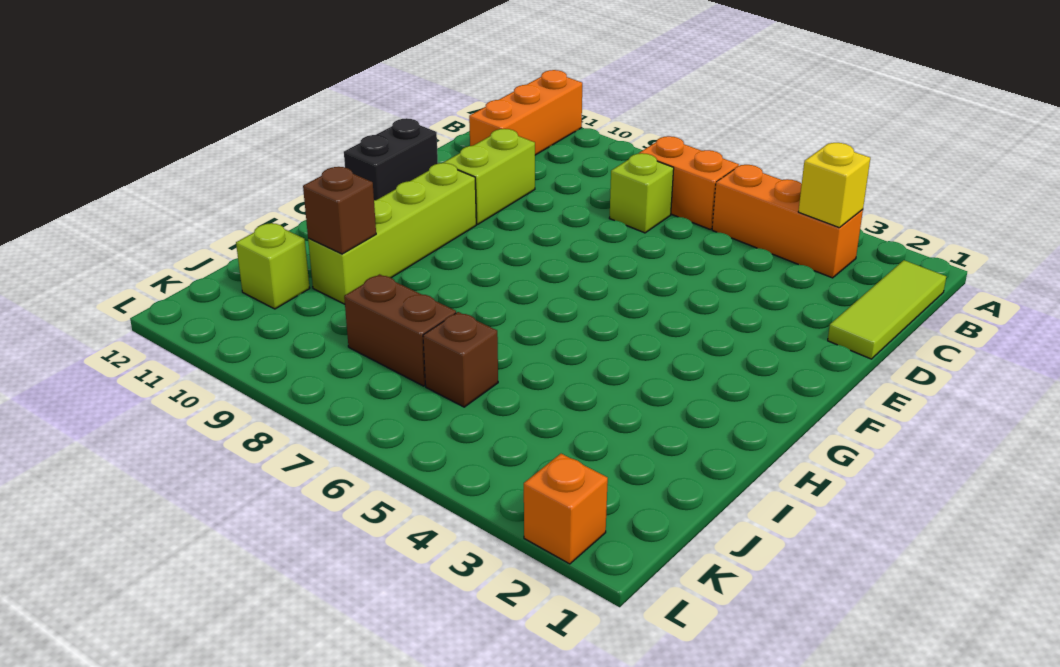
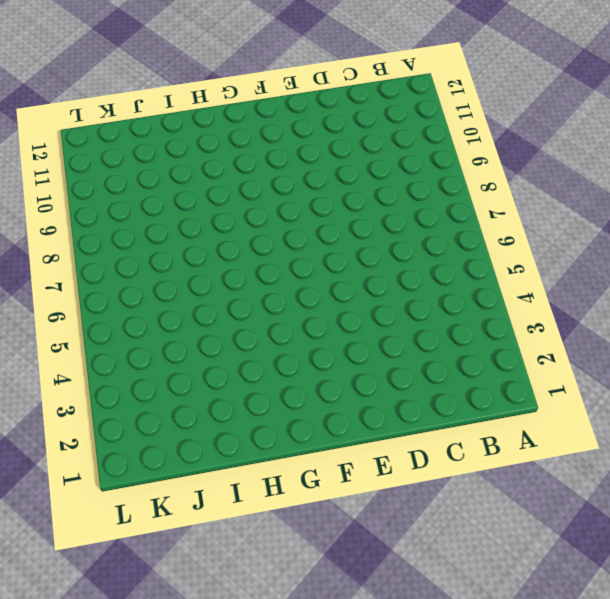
none -> orange 1x3 brick [469,70,582,155]
none -> lime 1x3 tile [828,260,946,359]
none -> orange 1x3 brick [712,165,863,278]

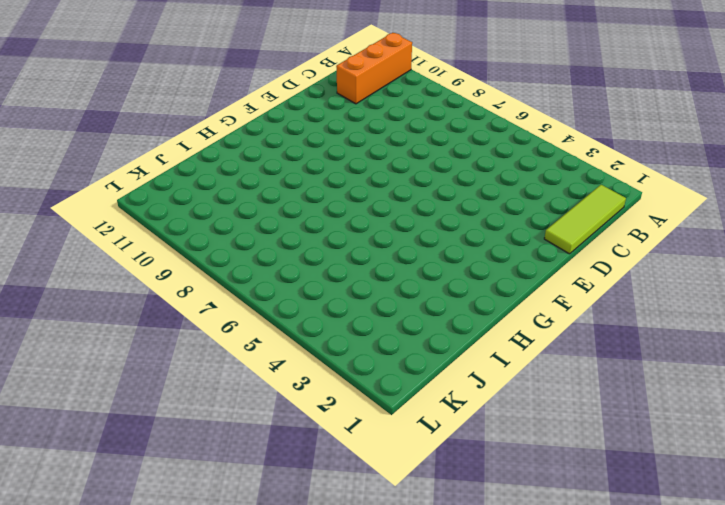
none -> orange 1x3 brick [712,165,863,278]
none -> orange 1x2 brick [639,136,739,229]
none -> lime 1x1 brick [610,153,674,233]

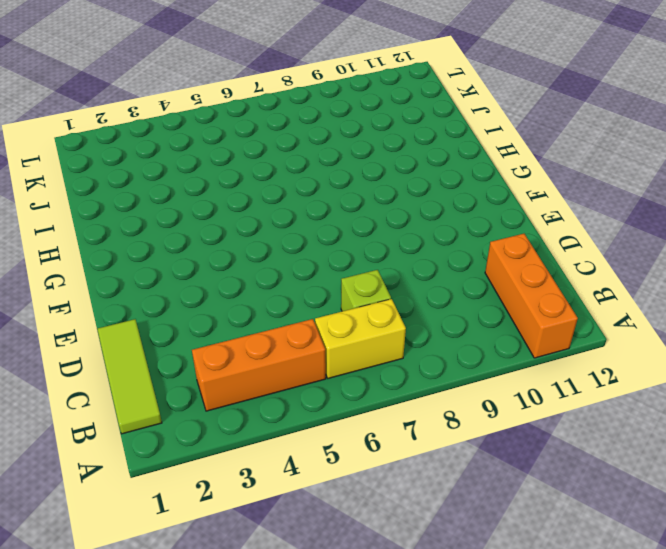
yellow 1x2 brick [315,299,406,378] -> orange 1x2 brick [639,136,739,229]
none -> lime 1x2 brick [443,129,535,224]
none -> black 1x2 brick [344,118,438,200]
none -> lime 1x4 brick [308,163,476,304]

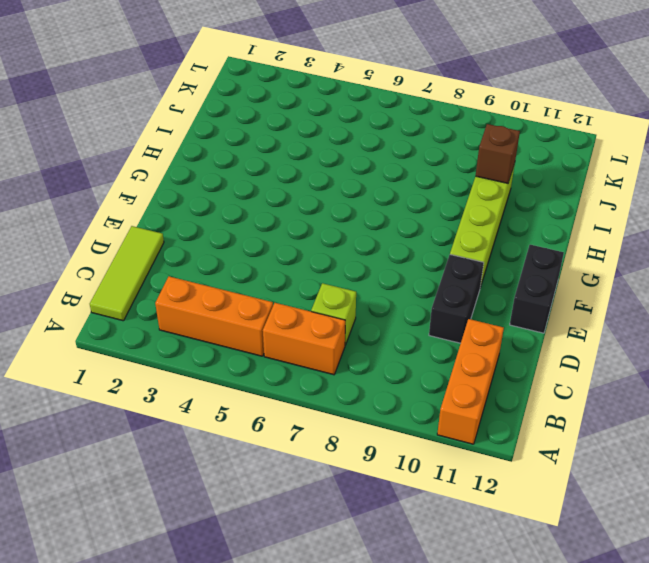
black 1x2 brick [429,255,484,343] -> lime 1x2 brick [443,129,535,224]
none -> brown 1x1 brick [423,312,498,407]
none -> brown 1x2 brick [344,274,456,386]
none -> lime 1x1 brick [236,223,310,309]

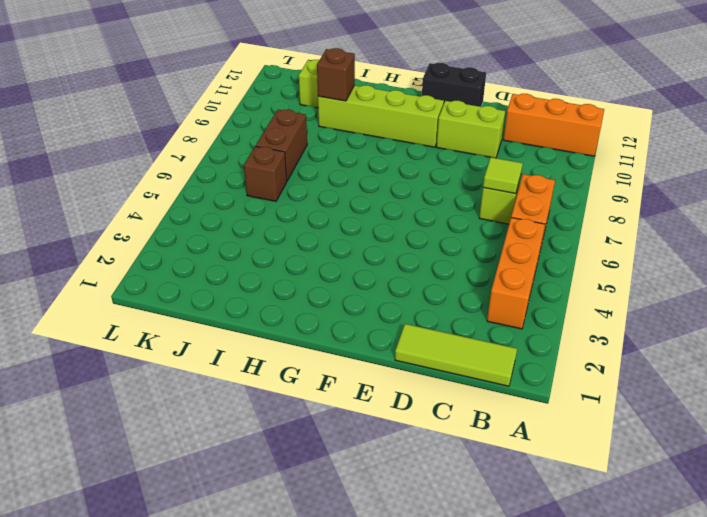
lime 1x1 tile [483,157,523,194] -> none
none -> orange 1x1 brick [524,454,608,564]
none -> yellow 1x1 brick [798,143,870,228]

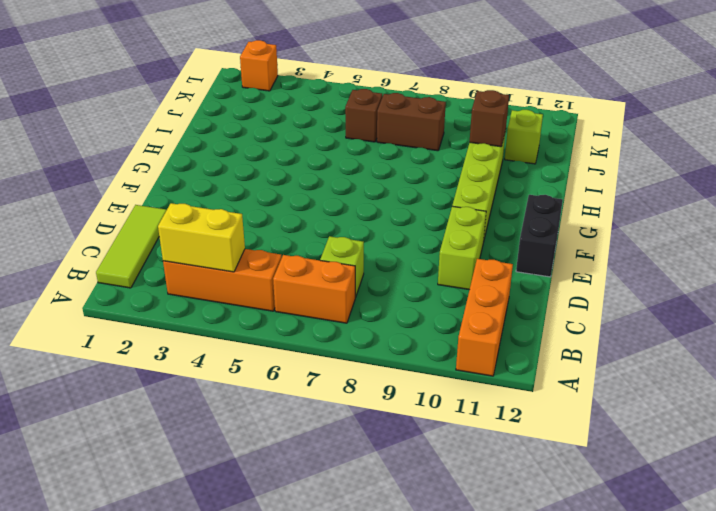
yellow 1x2 brick [158,203,245,272] -> yellow 1x1 brick [798,143,870,228]

